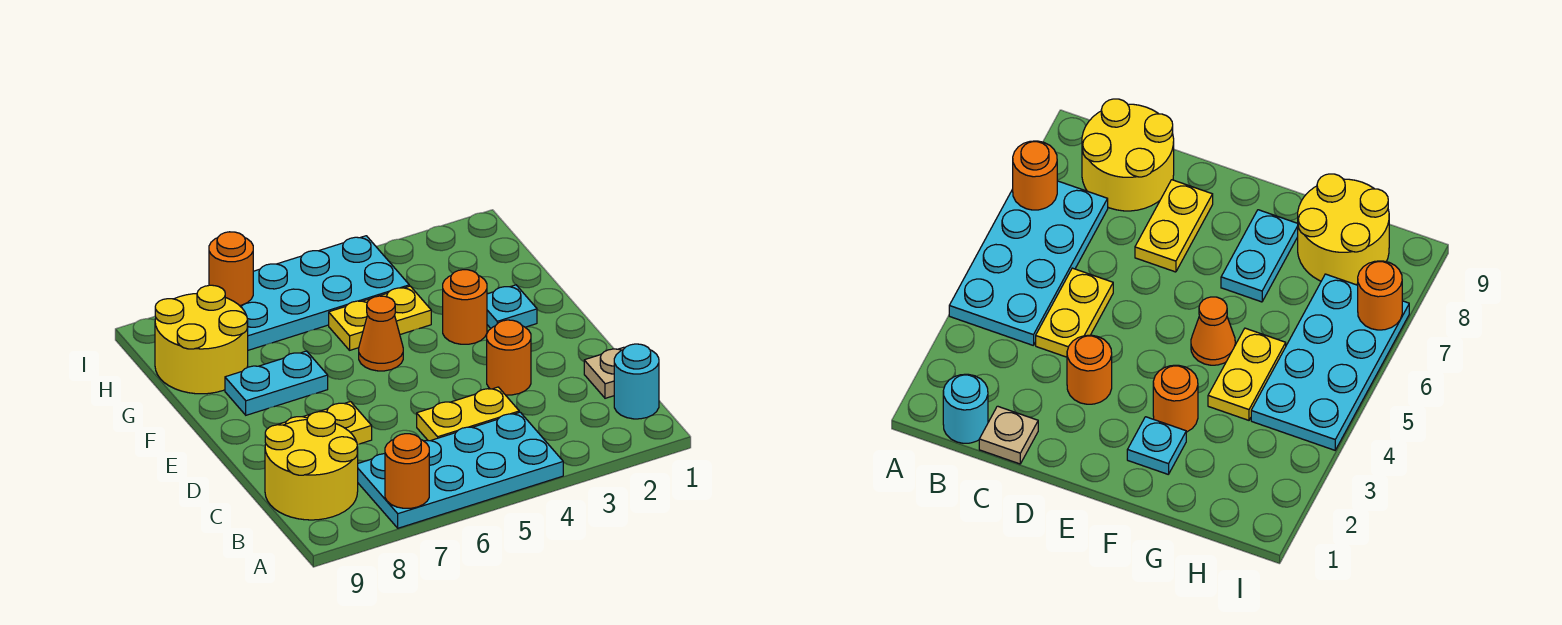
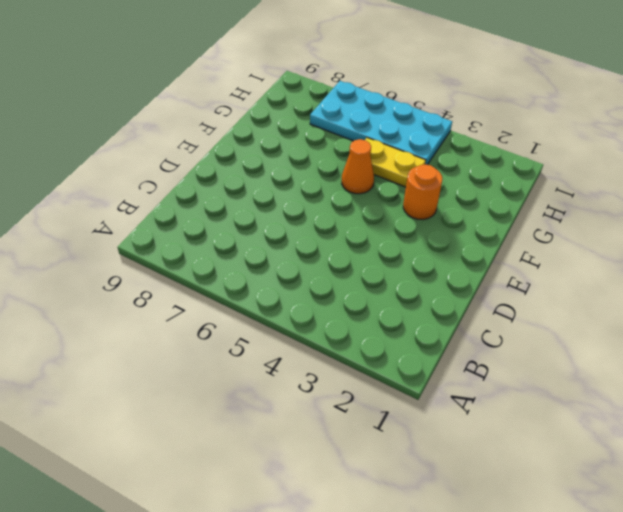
none -> cyan 2x4 plate [358,412,563,528]
none -> cyan 1x1 round brick [614,344,659,419]
none -> yellow 2x2 round brick [265,412,358,520]

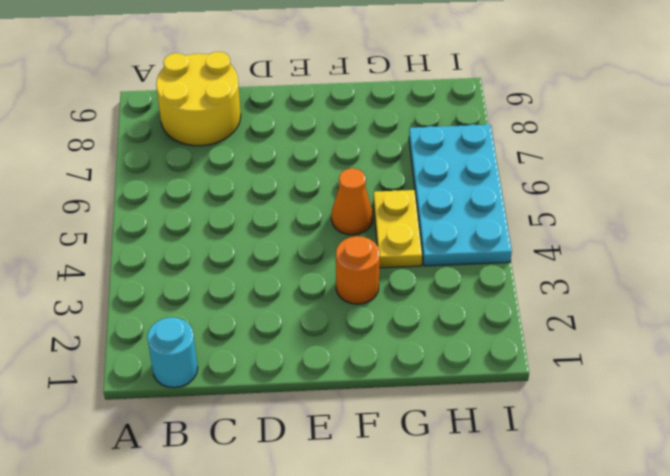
none -> cyan 2x4 plate [358,412,563,528]
none -> tan 1x1 plate [584,347,624,398]
none -> yellow 1x2 plate [417,387,519,441]

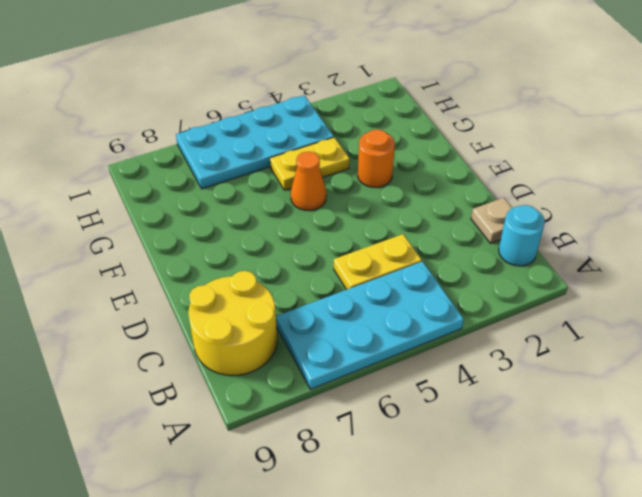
none -> orange 1x1 round brick [487,320,531,395]
none -> yellow 1x2 plate [278,402,372,444]
none -> cyan 1x1 plate [487,285,537,328]

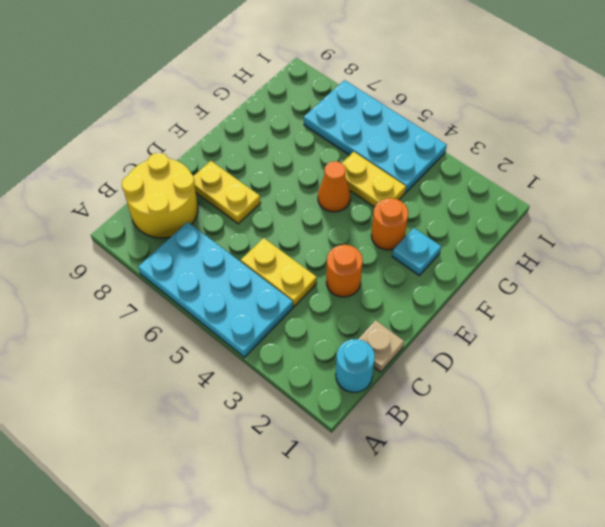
none -> cyan 1x2 plate [225,351,328,415]
none -> yellow 2x2 round brick [155,285,248,394]
none -> orange 1x1 round brick [385,434,429,508]

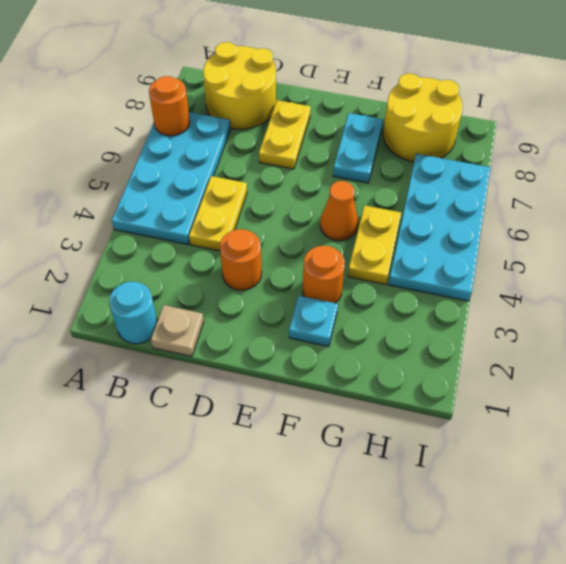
none -> orange 1x1 round brick [209,232,253,306]

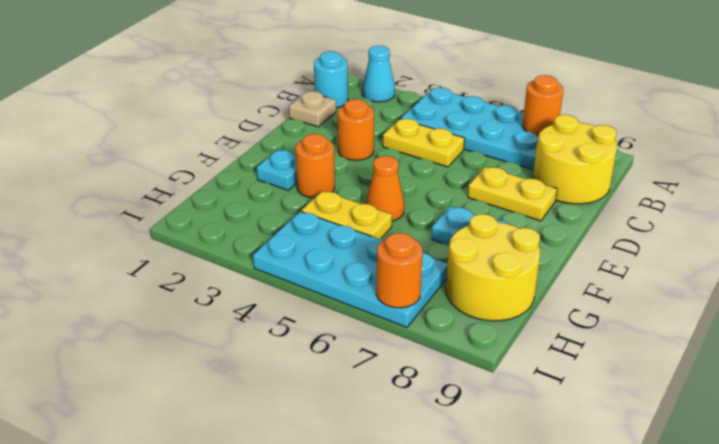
cyan 1x1 cone [362,46,395,102] -> none

